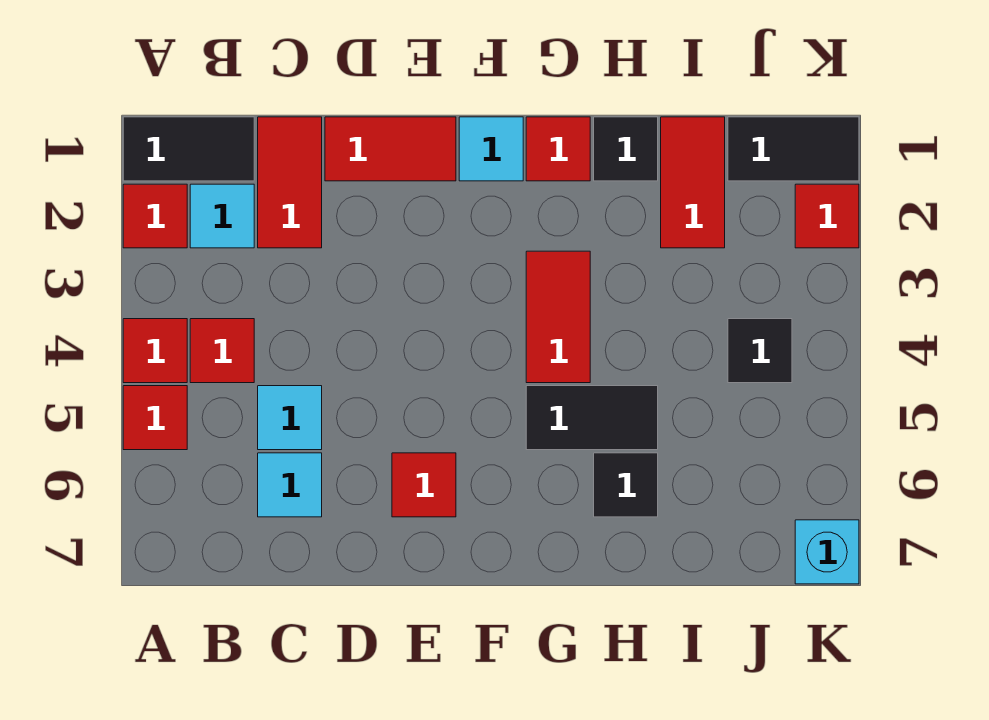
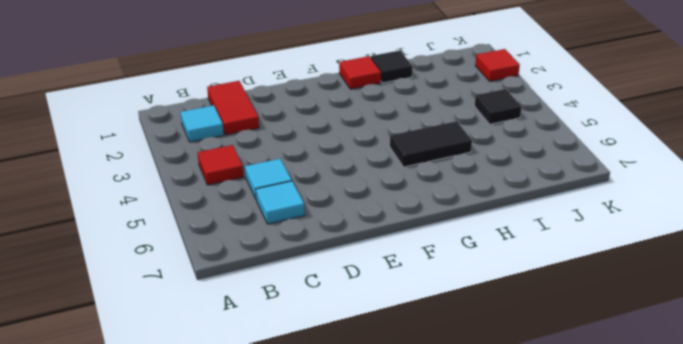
none -> black 1x2 tile [123,117,254,181]
none -> red 1x1 tile [123,184,187,248]
none -> red 1x1 tile [123,319,187,383]

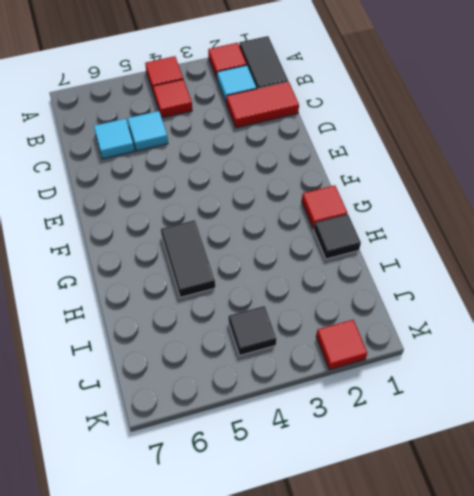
none -> red 1x1 tile [123,386,187,450]
none -> red 1x2 tile [325,117,456,181]
none -> red 1x1 tile [392,453,456,517]

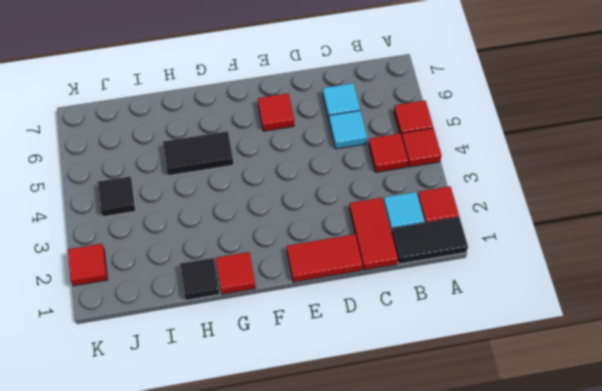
none -> cyan 1x1 tile [459,117,523,181]
none -> red 1x2 tile [526,251,590,383]
none -> black 1x1 tile [594,453,658,517]

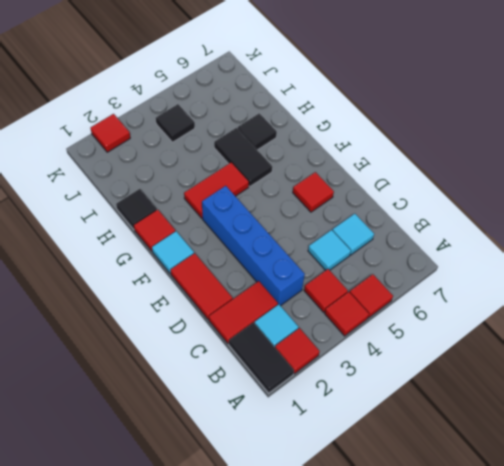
blue 1x4 brick [202,186,305,306] -> none
none -> red 1x2 tile [661,117,725,248]
none -> black 1x2 tile [728,117,859,181]
none -> cyan 1x1 brick [795,520,859,584]

